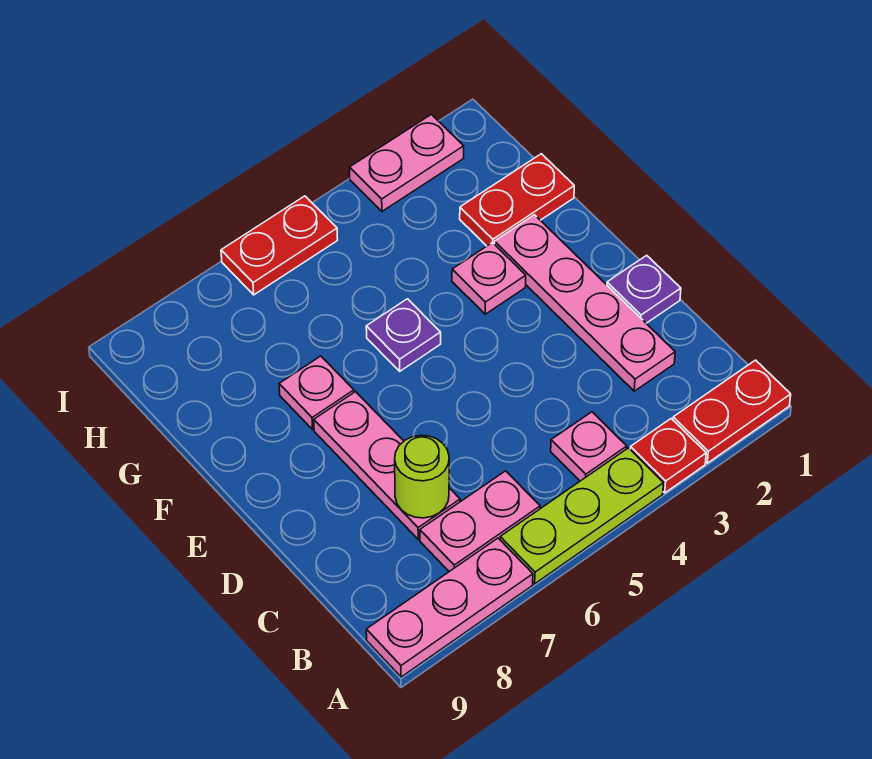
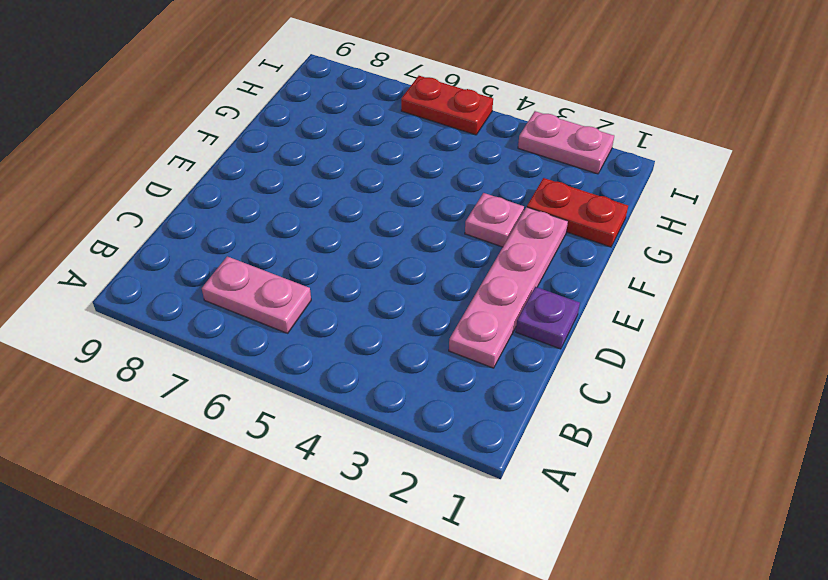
none -> red 1x2 plate [673,360,791,463]
none -> red 1x1 plate [630,419,706,493]
none -> lime 1x3 plate [500,448,664,584]

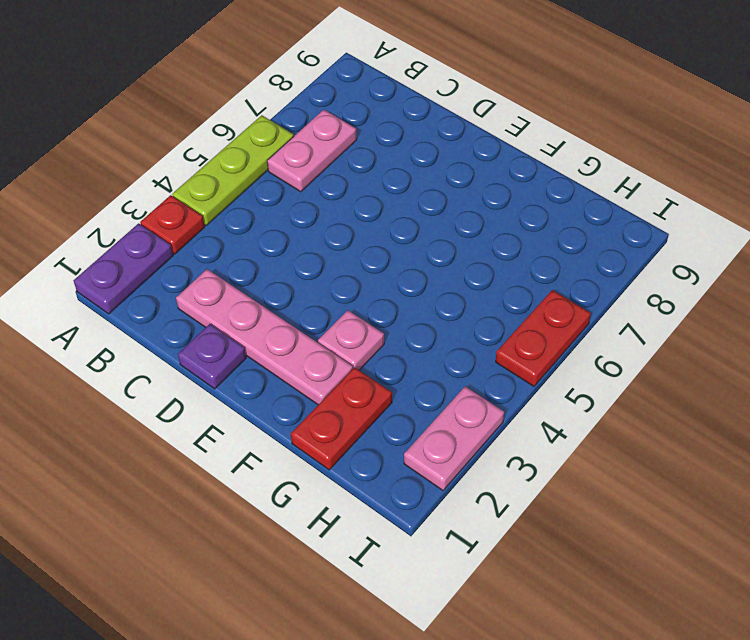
purple 1x2 plate [73,223,173,314] -> red 1x2 plate [673,360,791,463]
none -> pink 1x3 plate [366,538,533,677]
none -> pink 1x1 plate [551,412,627,481]
none -> pink 1x3 plate [314,392,460,539]

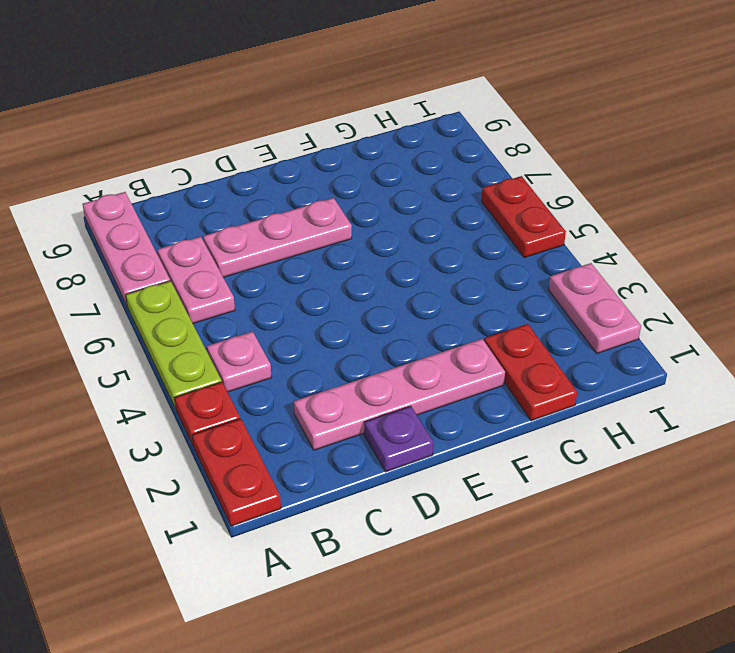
none -> pink 1x1 plate [452,242,526,314]
none -> purple 1x1 plate [366,299,441,371]
none -> pink 1x1 plate [279,356,354,429]

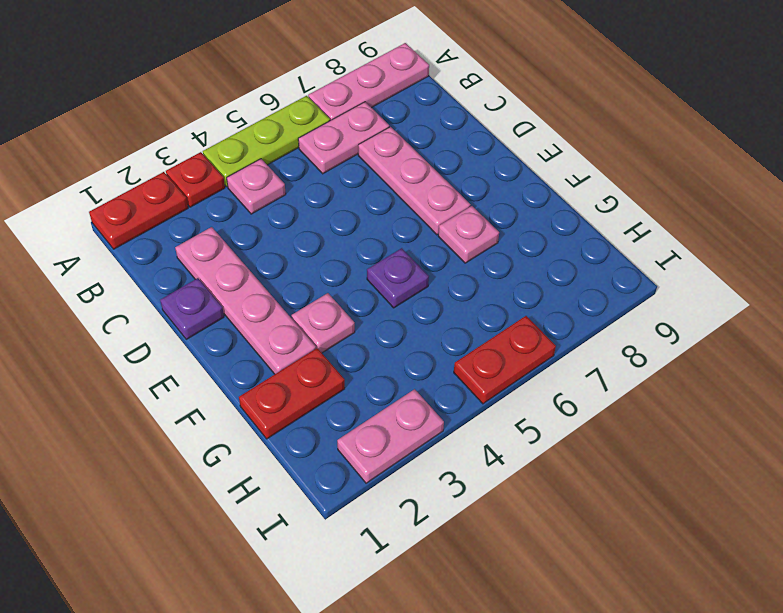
none -> lime 1x1 round brick [395,435,449,518]

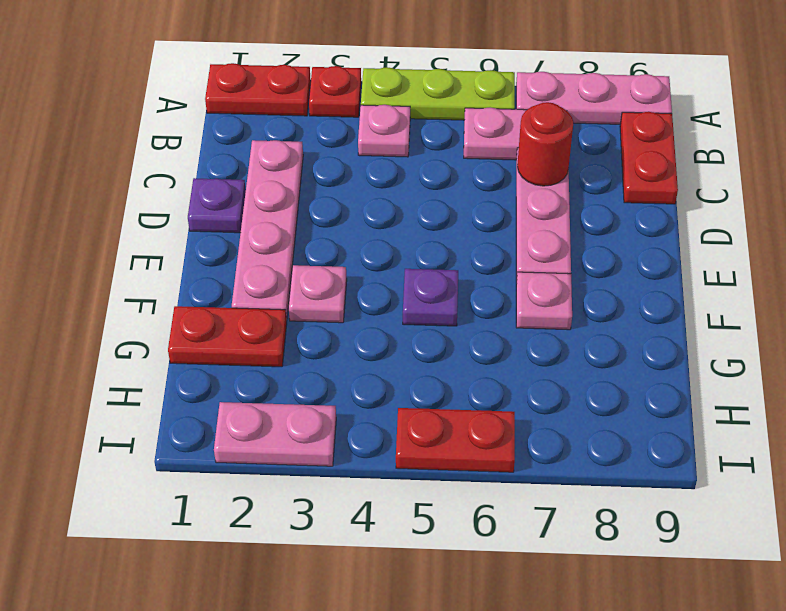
red 1x2 plate [620,112,678,204] -> none
red 1x1 round brick [517,102,573,186] -> lime 1x1 round brick [395,435,449,518]

